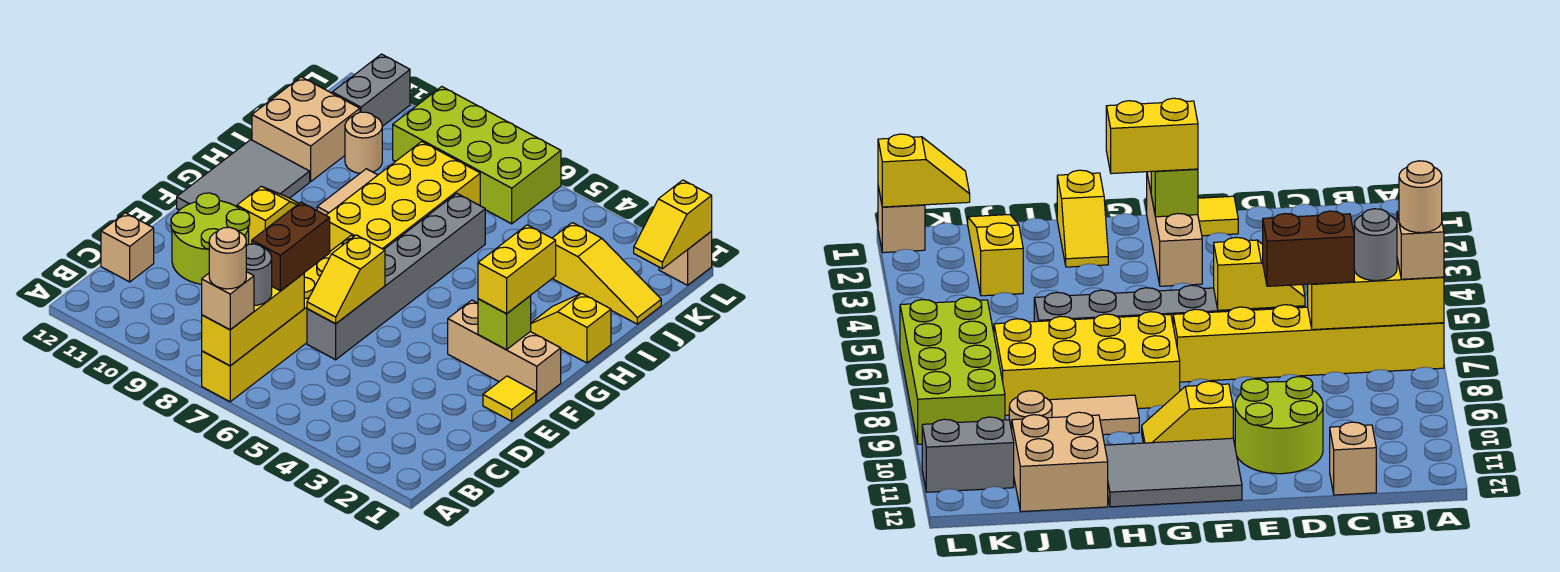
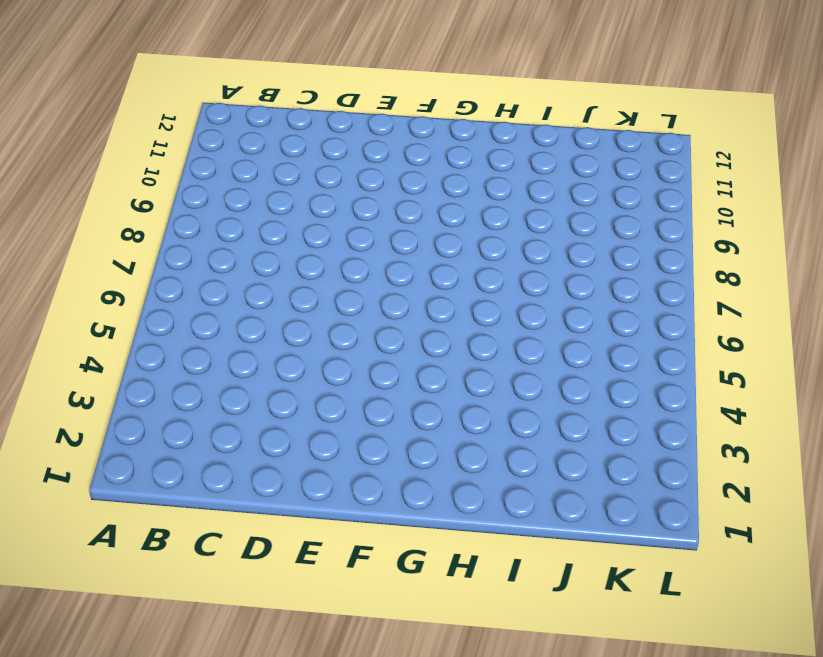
none -> yellow 1x6 brick [202,235,353,402]
none -> tan 1x1 brick [101,213,154,282]
none -> grey 1x6 brick [307,193,485,360]

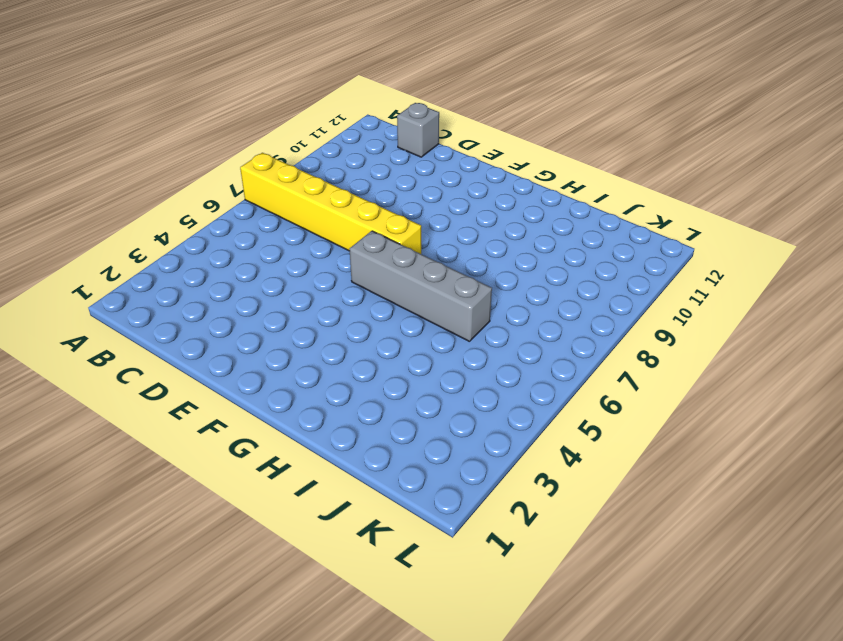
grey 1x1 brick [397,103,439,157] -> tan 1x1 brick [101,213,154,282]
grey 1x4 brick [350,231,492,341] -> grey 1x6 brick [307,193,485,360]
none -> lime 2x2 round brick [171,193,250,284]
none -> yellow 1x1 tile [483,376,536,421]
none -> tan 1x3 brick [448,300,561,402]

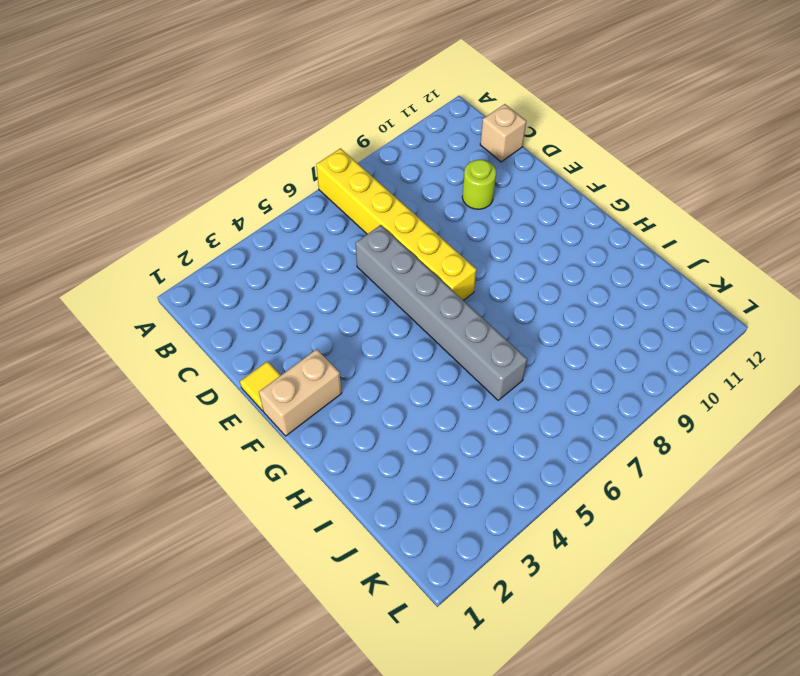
lime 1x1 round brick [462,160,496,209] -> lime 2x2 round brick [171,193,250,284]
tan 1x2 brick [259,349,342,436] -> tan 1x3 brick [448,300,561,402]
none -> yellow 1x2 slope [237,186,299,244]
none -> grey 2x3 tile [177,140,310,210]
none -> yellow 2x4 brick [326,142,480,251]

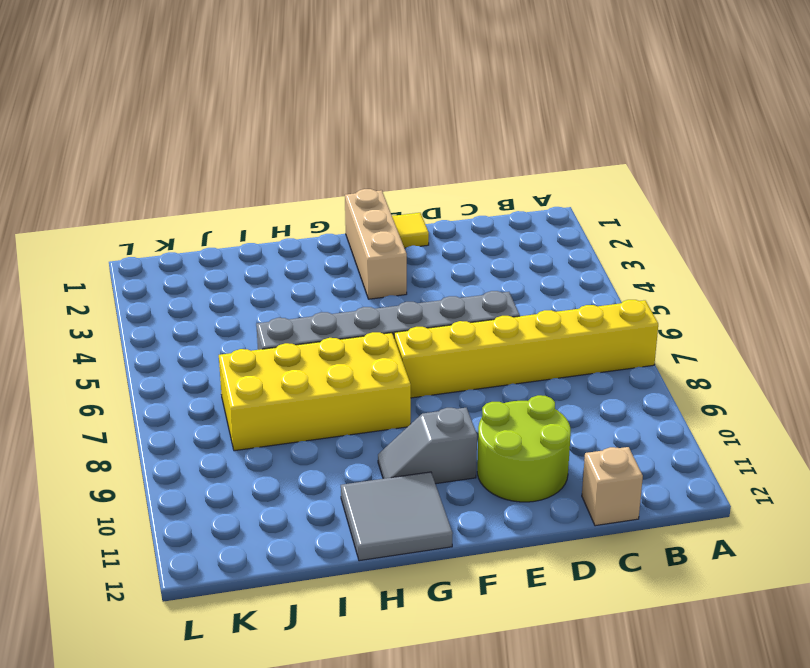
grey 1x2 slope [378,408,477,484] -> yellow 1x2 slope [237,186,299,244]
grey 2x2 tile [341,472,453,561] -> grey 2x3 tile [177,140,310,210]
none -> yellow 1x2 slope [530,293,611,363]
none -> tan 1x2 tile [317,169,377,215]
none -> tan 2x2 brick [252,77,360,182]

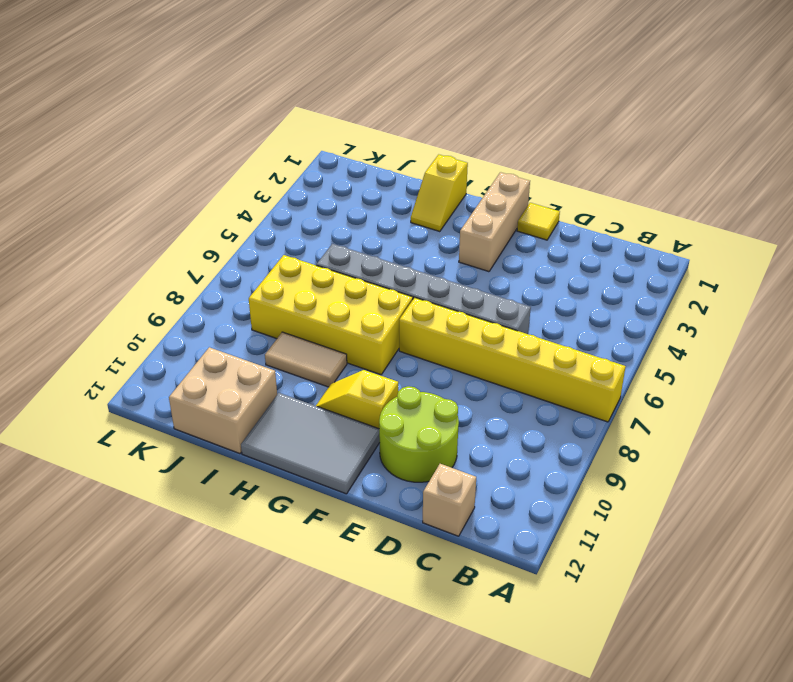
none -> yellow 1x3 slope [552,223,661,324]
none -> tan 1x1 round brick [345,112,382,173]
none -> lime 2x4 brick [393,87,561,224]

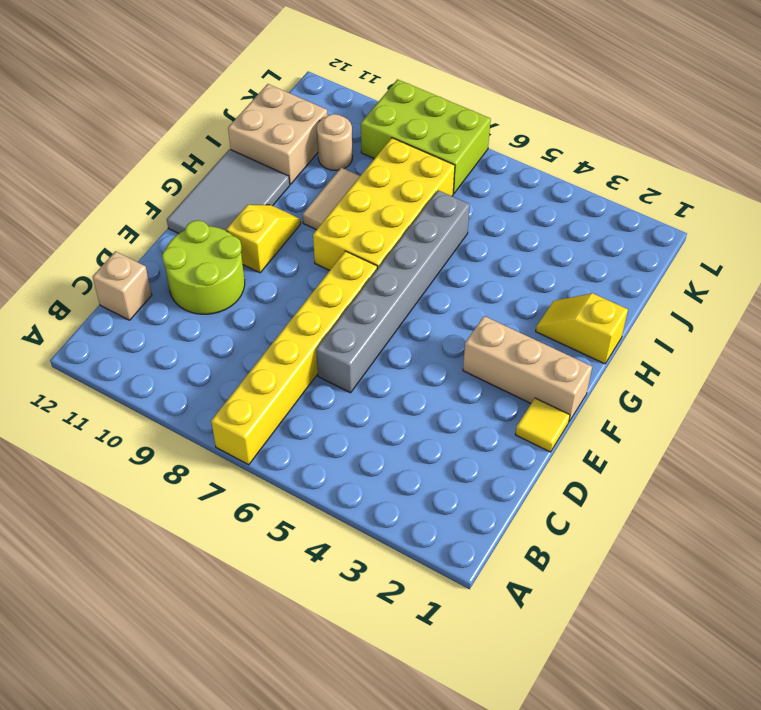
lime 2x3 brick [361,79,491,194] -> lime 2x4 brick [393,87,561,224]
none -> yellow 1x3 slope [552,223,661,324]
none -> grey 1x2 brick [332,54,410,126]
none -> tan 1x1 brick [659,232,712,285]

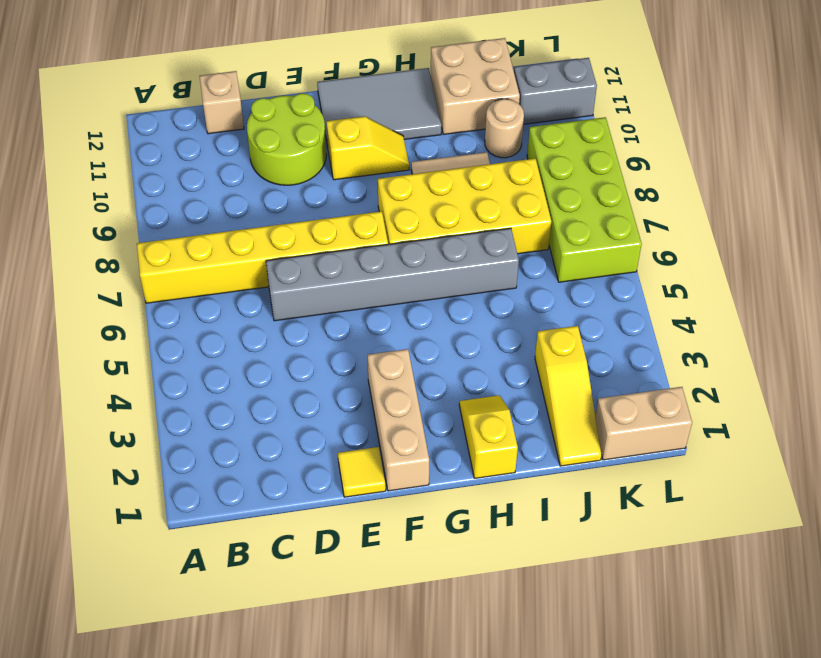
tan 1x2 brick [595,387,692,460] -> tan 1x1 brick [659,232,712,285]
none -> yellow 1x3 brick [202,273,304,366]
none -> yellow 1x2 slope [307,235,385,324]
none -> lime 1x1 brick [478,296,531,350]

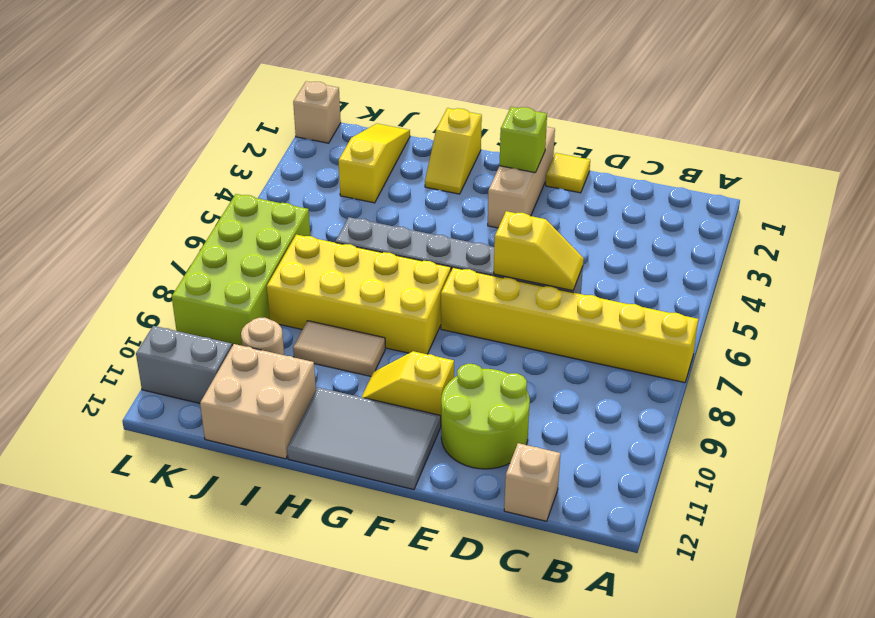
none -> yellow 1x3 brick [202,273,304,366]
none -> yellow 1x2 slope [634,180,712,269]
none -> tan 1x1 brick [202,272,254,330]

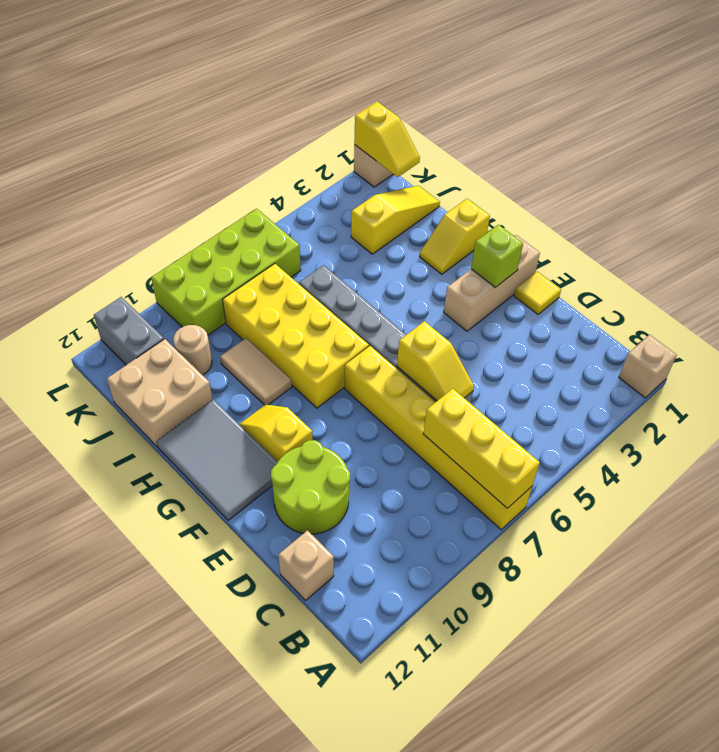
tan 1x1 brick [619,335,677,398] -> tan 1x1 brick moved to [202,272,254,330]
none -> grey 1x1 round brick [246,244,272,305]
none -> brown 1x2 brick [252,202,330,291]
none -> yellow 1x2 brick [478,225,556,314]

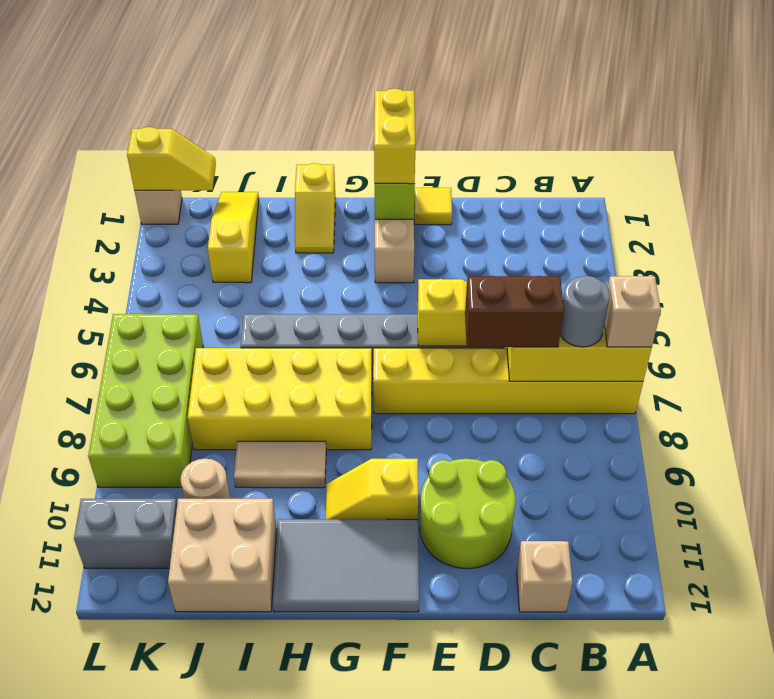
yellow 1x2 brick [374,88,415,184] -> yellow 1x2 brick turned to [478,225,556,314]
none -> tan 1x1 round brick [209,227,246,289]

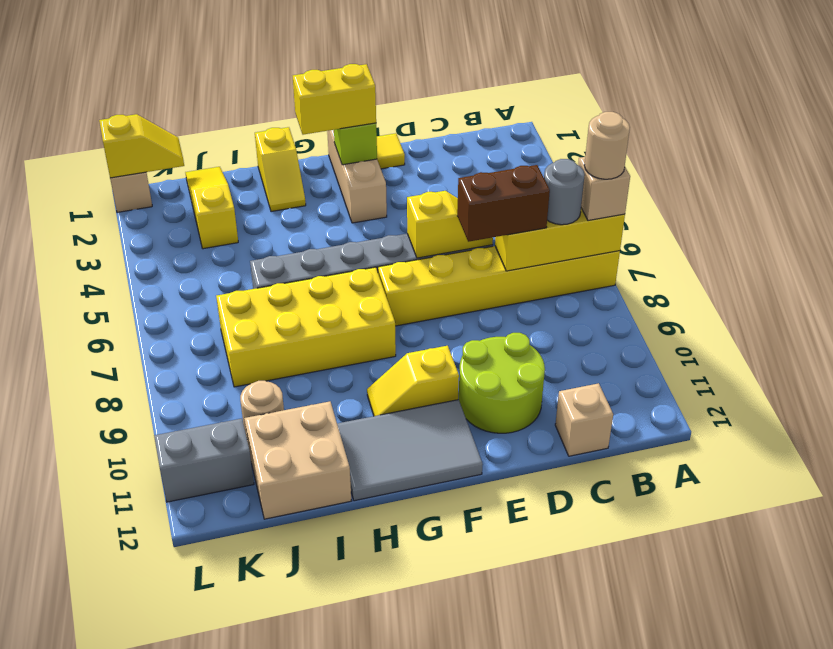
none -> tan 1x2 tile [317,169,377,215]
none -> lime 2x4 brick [393,87,561,224]

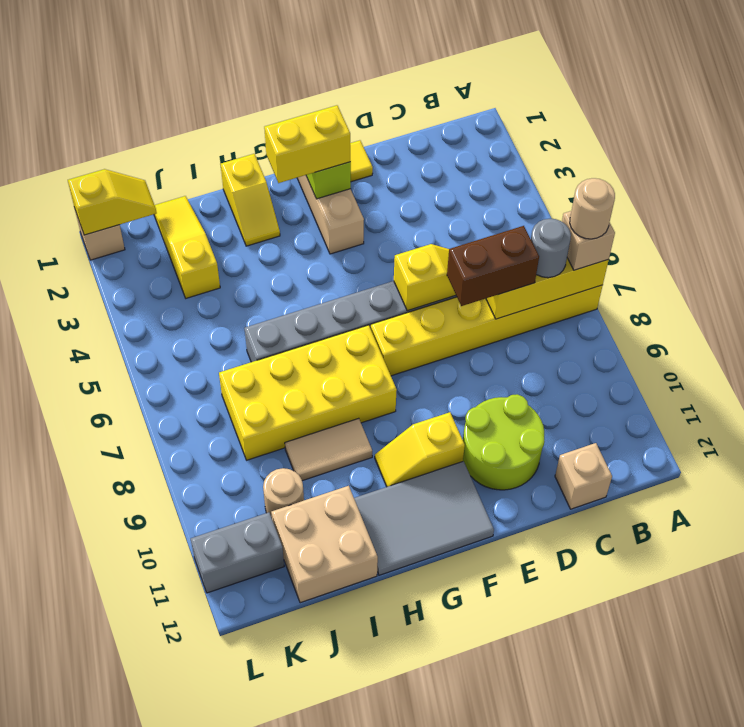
none -> lime 2x4 brick [393,87,561,224]

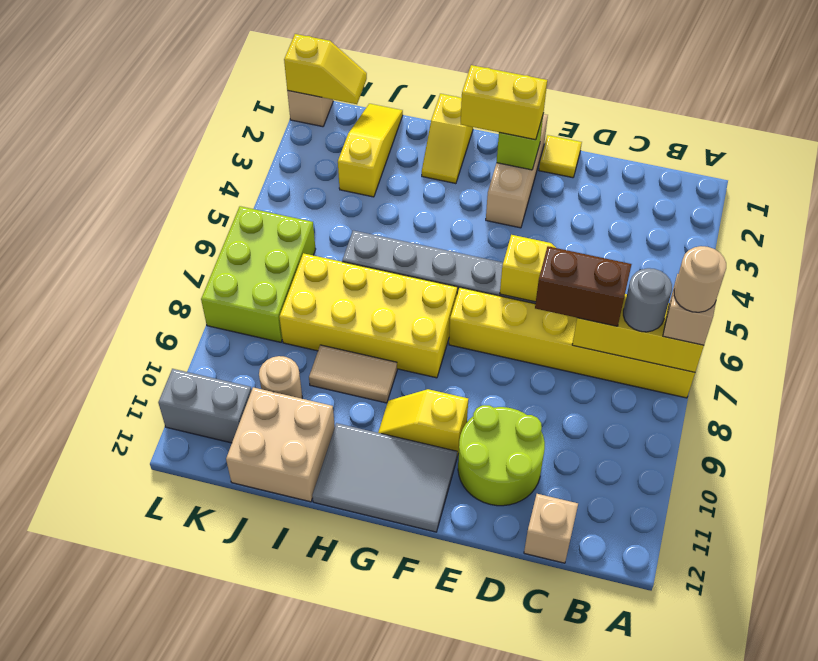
lime 2x3 brick [201,206,316,342] -> lime 2x4 brick [393,87,561,224]

